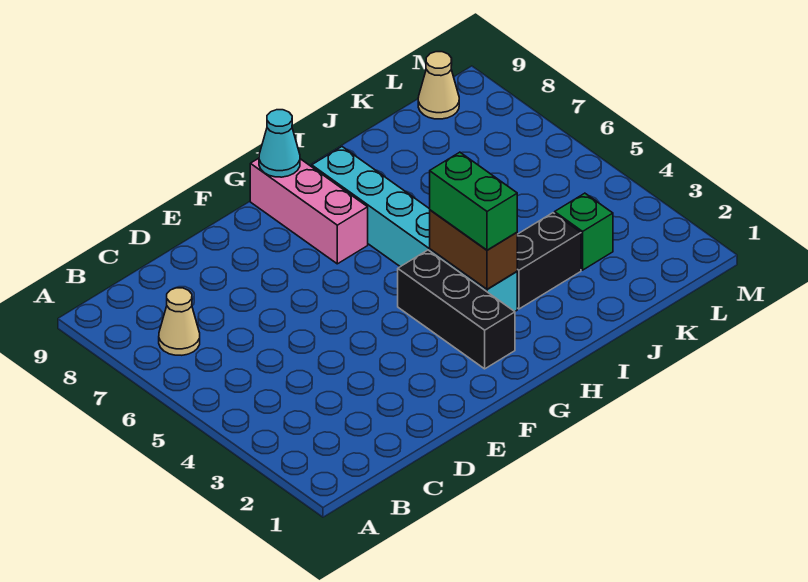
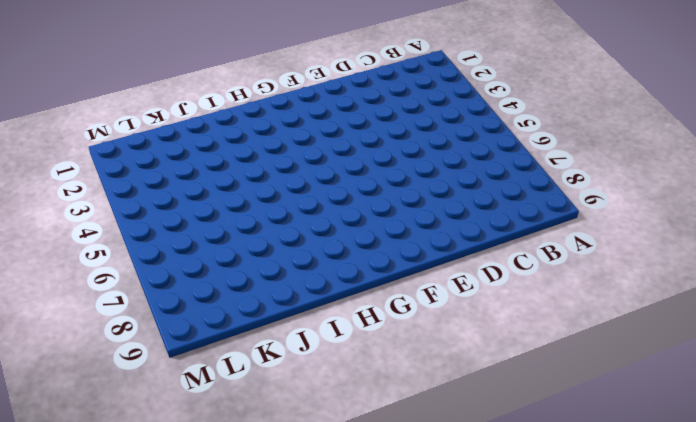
none -> tan 1x1 cone [159,288,200,355]
none -> black 1x3 brick [398,250,515,369]

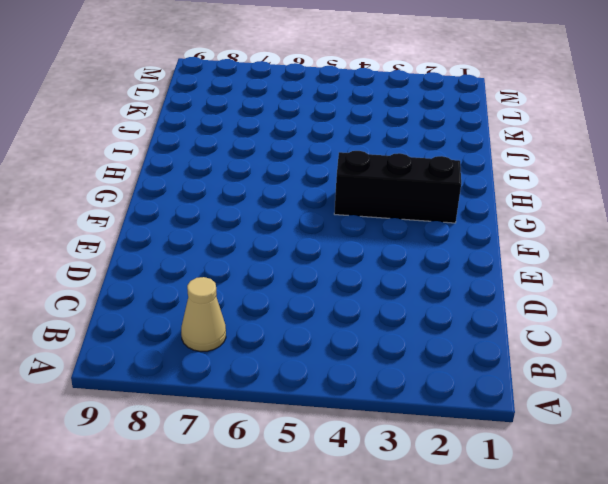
none -> pink 1x3 brick [250,158,368,264]
none -> cyan 1x6 brick [312,147,517,311]

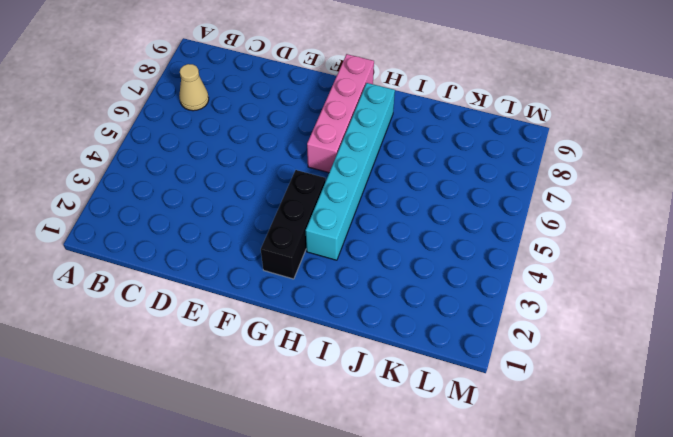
pink 1x4 brick [307,54,374,173] -> pink 1x3 brick [250,158,368,264]
none -> black 1x2 brick [517,213,581,309]
none -> green 1x1 brick [555,193,613,270]

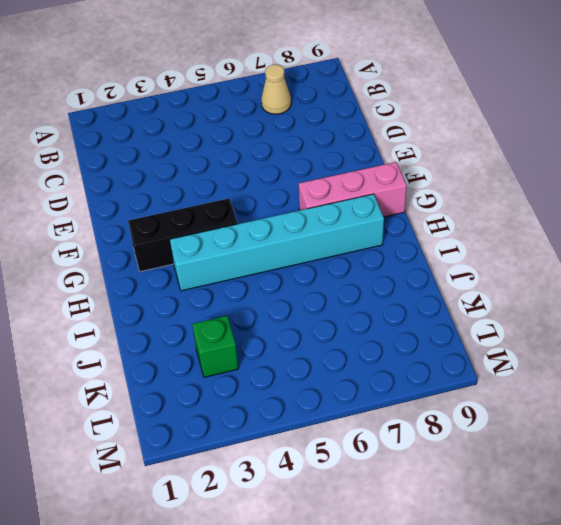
none -> black 1x2 brick [517,213,581,309]
none -> tan 1x1 cone [418,52,459,119]

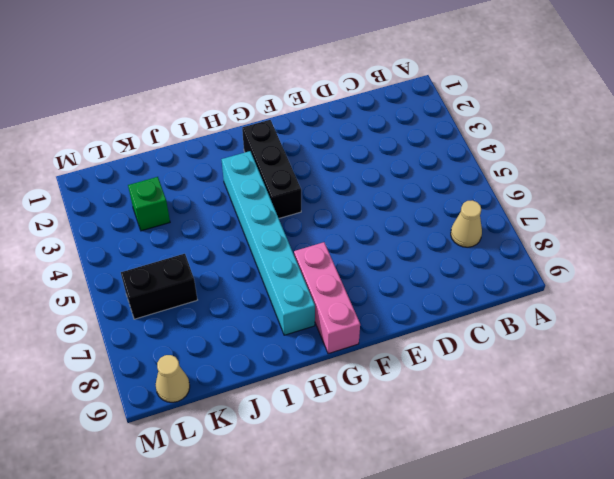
black 1x2 brick [121,254,197,319] -> black 1x2 brick moved to [517,213,581,309]
none -> cyan 1x1 cone [259,110,300,177]
none -> brown 1x2 brick [430,210,517,289]

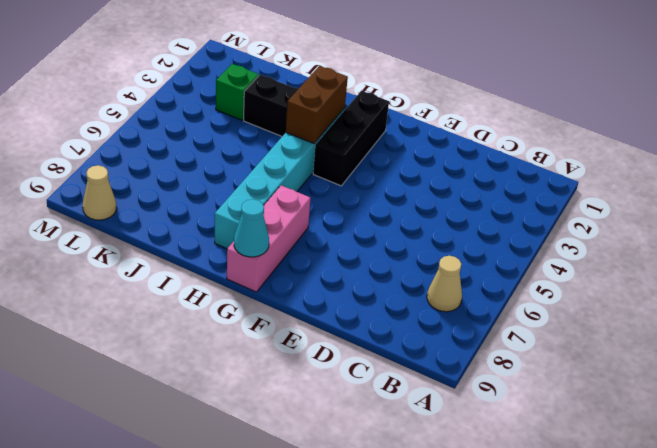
none -> green 1x2 brick [430,152,517,250]

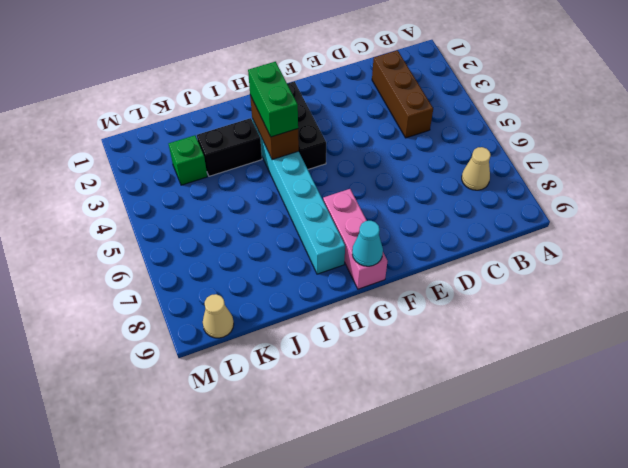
brown 1x3 brick [372,50,433,138] -> none

